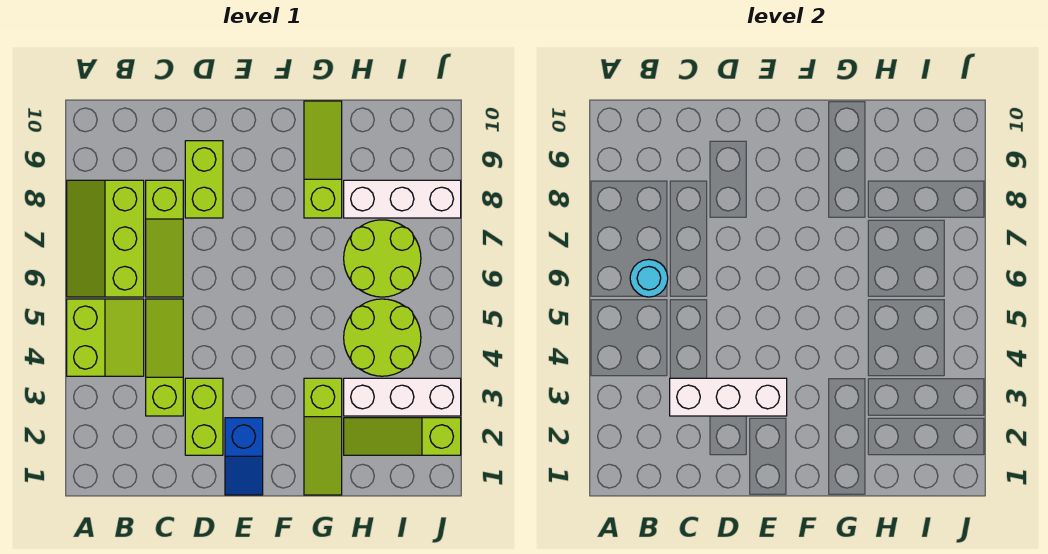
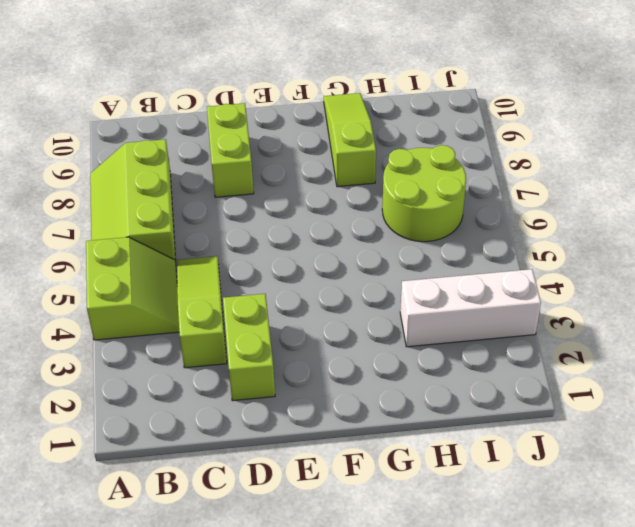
none -> lime 1x3 slope [146,180,183,297]
none -> blue 1x2 slope [225,418,263,495]
none -> lime 1x3 slope [304,378,342,495]

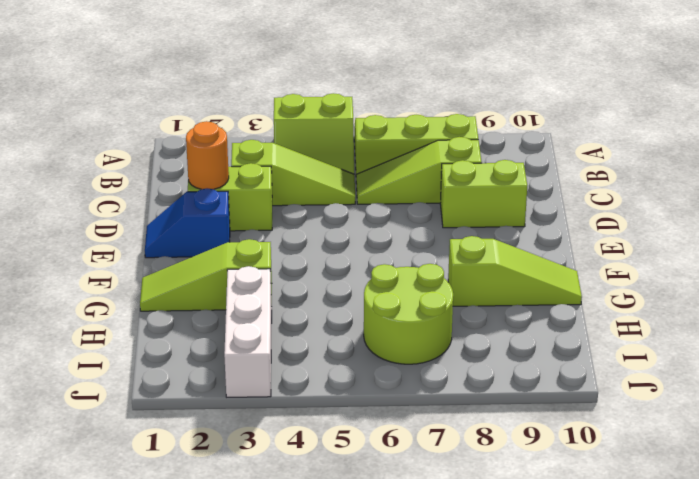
orange 1x1 round brick [186,121,229,189] -> none
none -> lime 1x3 slope [344,418,461,455]
none -> lime 2x2 round brick [344,299,421,376]
none -> white 1x3 brick [344,180,461,218]

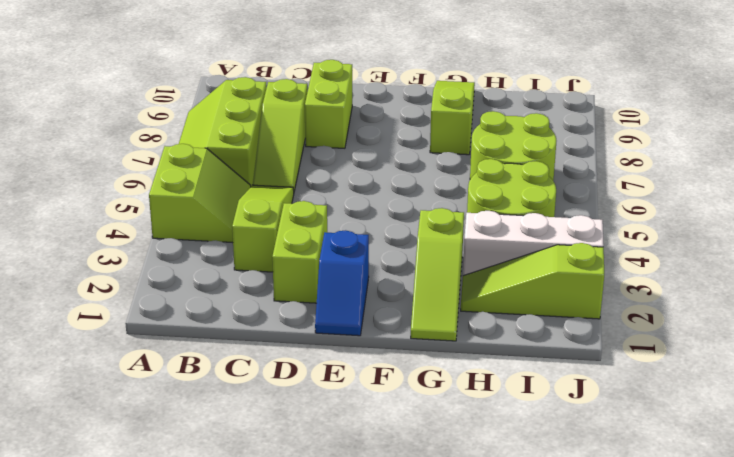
none -> white 1x3 brick [344,180,461,218]
none -> cyan 1x1 round brick [630,259,668,297]
none -> white 1x3 brick [670,378,787,416]

